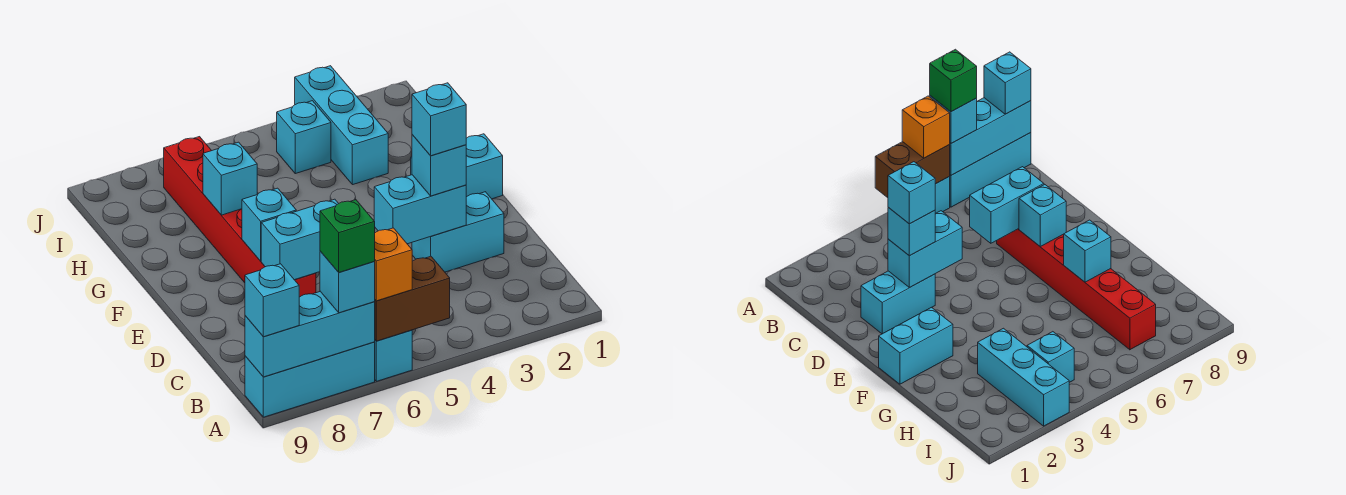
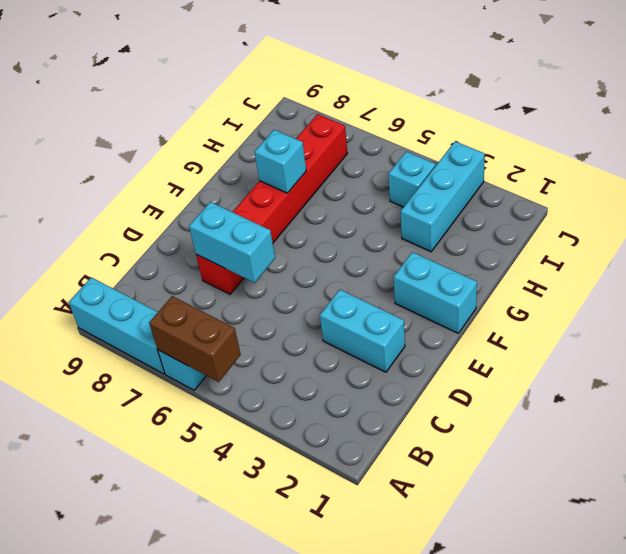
none -> cyan 1x3 brick [245,292,375,377]
none -> cyan 1x2 brick [374,175,466,244]
none -> cyan 1x1 brick [242,188,296,261]

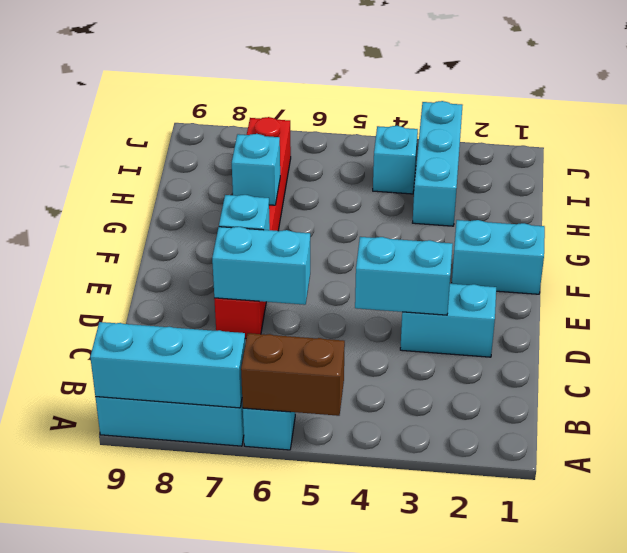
none -> orange 1x1 brick [374,228,412,301]
none -> cyan 1x1 brick [320,252,375,313]
none -> cyan 1x1 brick [245,264,299,337]

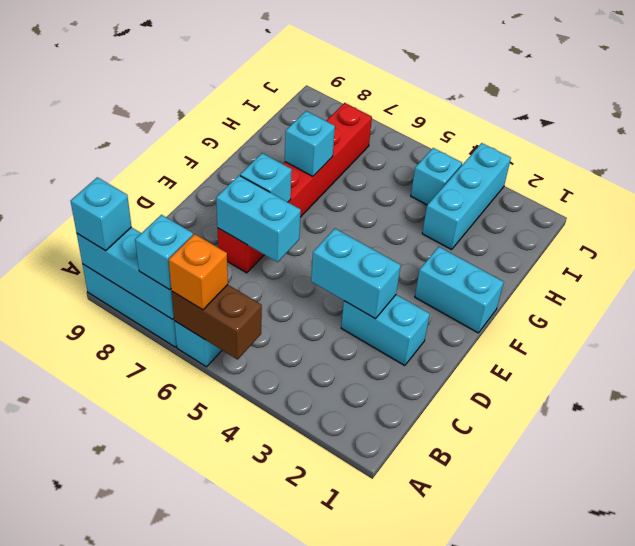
none -> cyan 1x1 brick [412,135,466,196]
none -> green 1x1 brick [320,200,375,272]
none -> cyan 1x1 brick [412,83,466,156]

